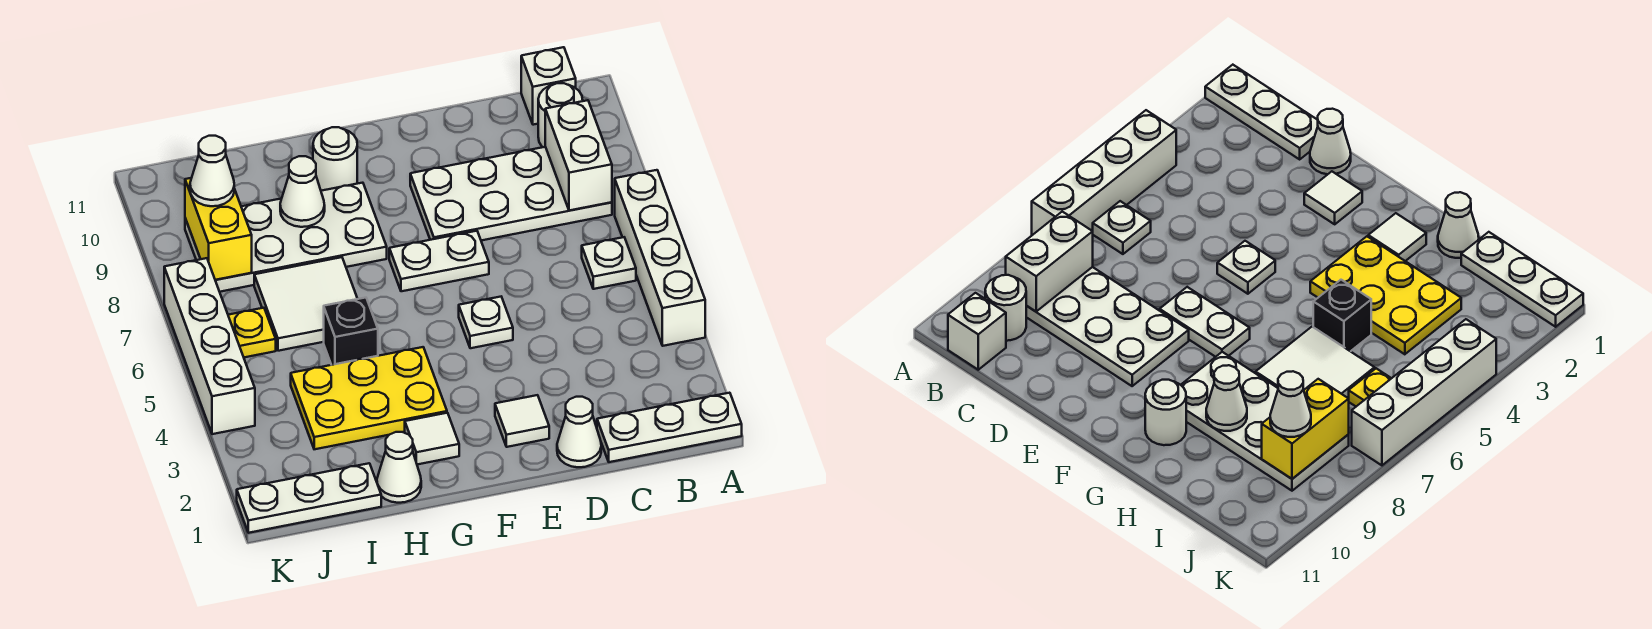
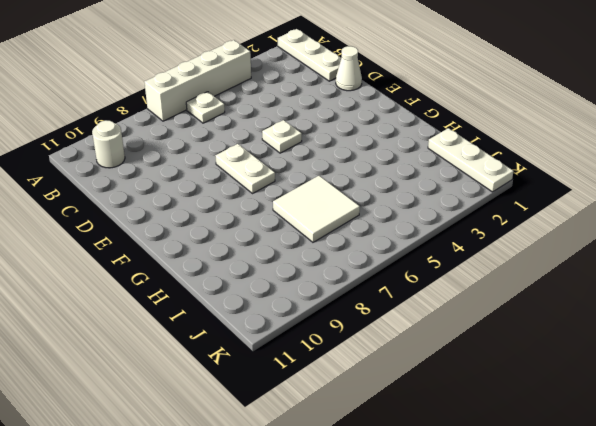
none -> white 2x4 plate [410,147,612,240]
none -> white 1x1 brick [521,47,576,125]
none -> white 1x1 tile [495,395,549,447]

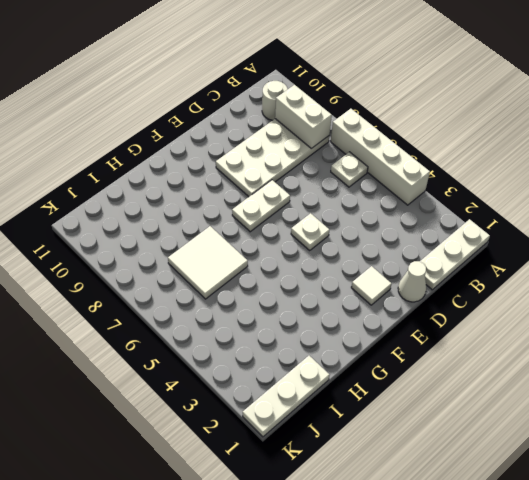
none -> white 1x1 brick [521,47,576,125]
none -> white 1x1 tile [405,413,459,465]
none -> yellow 2x3 plate [291,347,447,449]

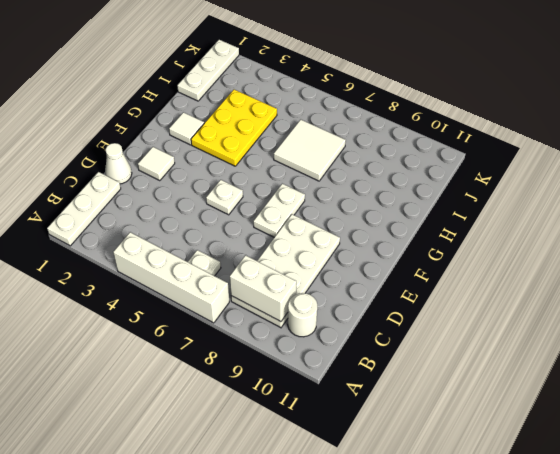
none -> white 1x1 brick [521,47,576,125]
none -> white 2x4 plate [185,183,387,292]
none -> white 1x1 round brick [313,127,357,191]

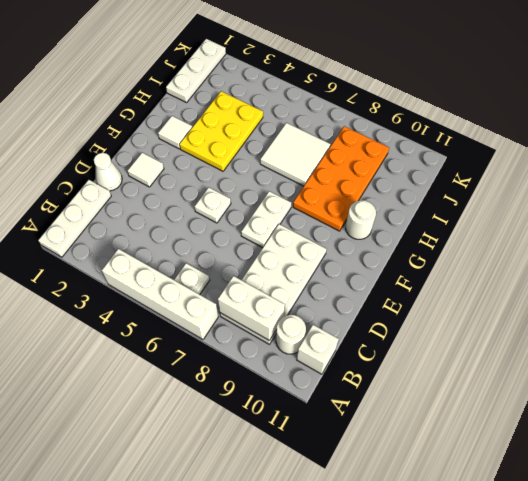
orange 2x4 plate [293,126,389,231] -> white 2x4 plate [185,183,387,292]
none -> white 1x1 cone [377,432,421,503]
none -> black 1x1 brick [324,298,378,365]
none -> yellow 1x1 plate [228,308,276,357]

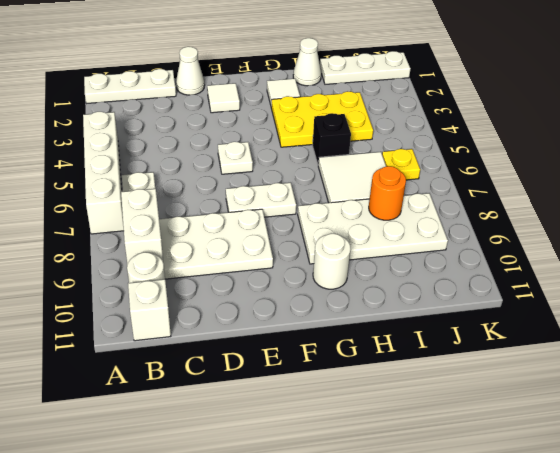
orange 1x1 round brick [369,166,406,220] -> none
none -> white 1x4 brick [164,258,255,434]
none -> white 1x1 cone [280,156,325,227]
none -> yellow 1x2 brick [185,178,252,280]

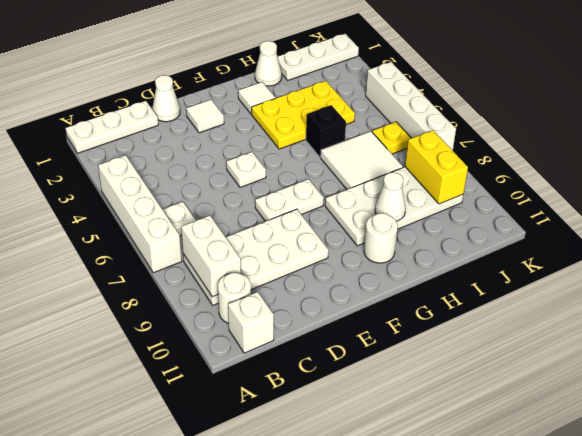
none -> white 1x1 cone [190,136,234,206]

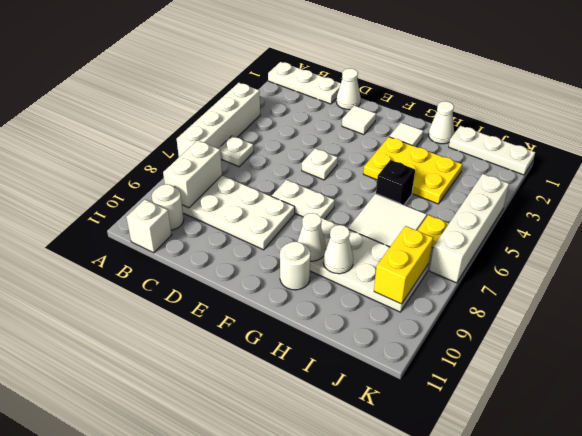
white 1x1 cone [298,213,326,261] -> white 1x1 cone moved to [190,136,234,206]

